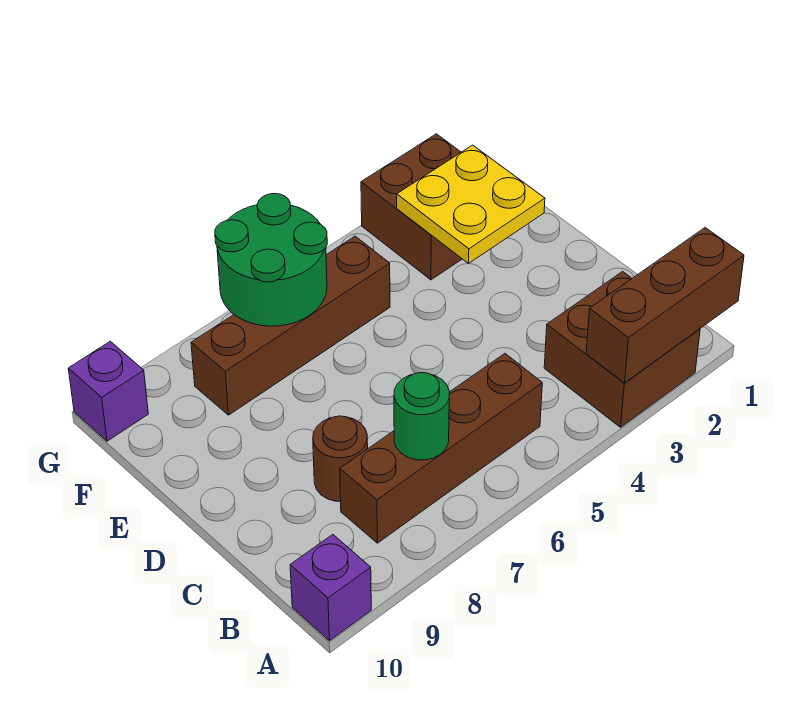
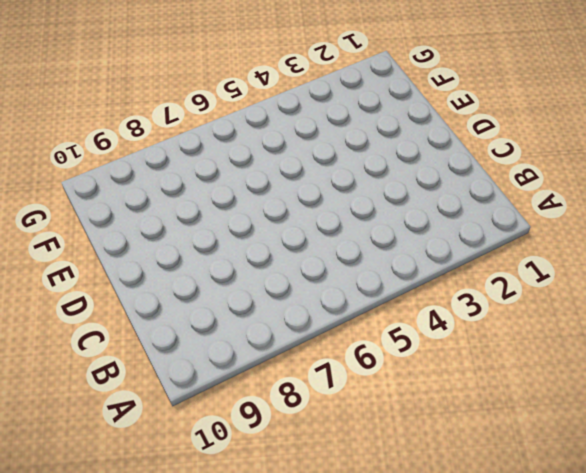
none -> brown 2x2 brick [544,272,700,427]
none -> purple 1x1 brick [290,535,371,641]

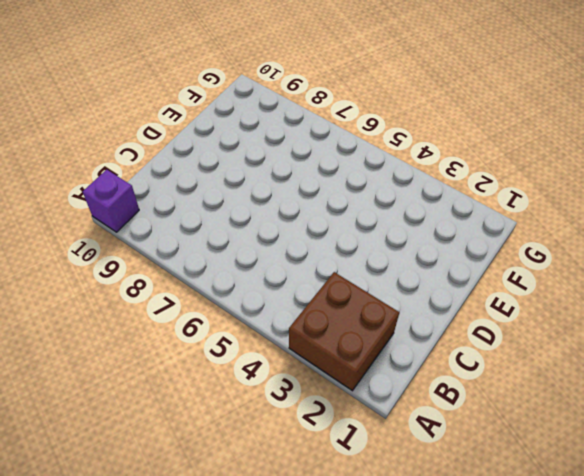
none -> brown 1x4 brick [340,354,542,543]
none -> brown 1x1 round brick [313,416,368,501]

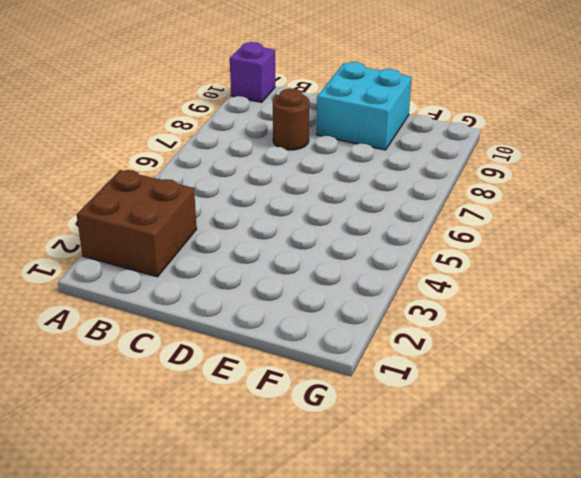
cyan 2x2 brick [317,62,412,150] -> none
none -> brown 1x4 brick [340,354,542,543]
none -> brown 2x2 brick [361,134,462,280]

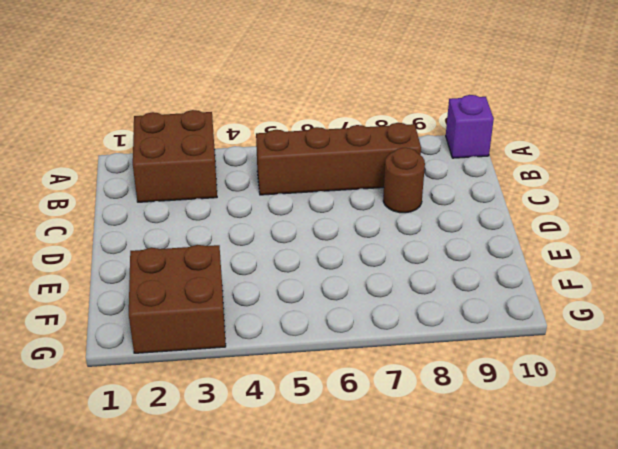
none -> brown 1x4 brick [191,236,390,415]
none -> purple 1x1 brick [68,341,148,441]

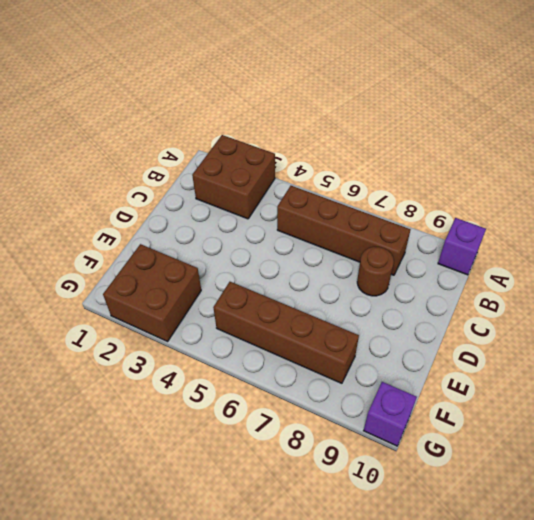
none -> brown 1x3 brick [586,228,744,383]
none -> green 1x1 round brick [394,373,450,460]

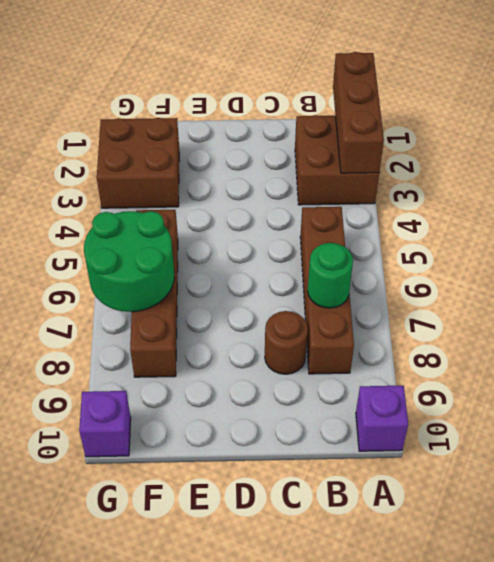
none -> yellow 2x2 plate [397,145,545,264]

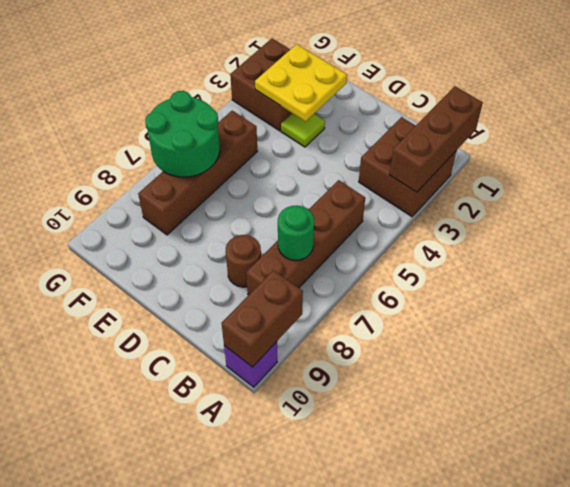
brown 1x2 brick [222,270,303,367] -> none
lime 1x1 tile [281,113,325,147] -> none
none -> purple 1x1 brick [68,341,148,441]

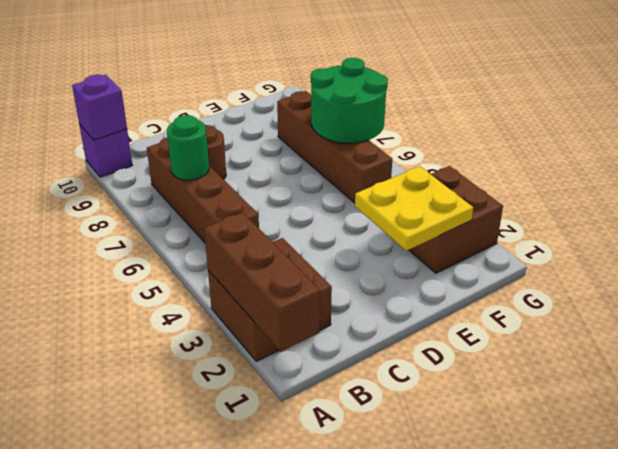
purple 1x1 brick [72,75,127,140] -> purple 1x1 brick moved to [68,341,148,441]

